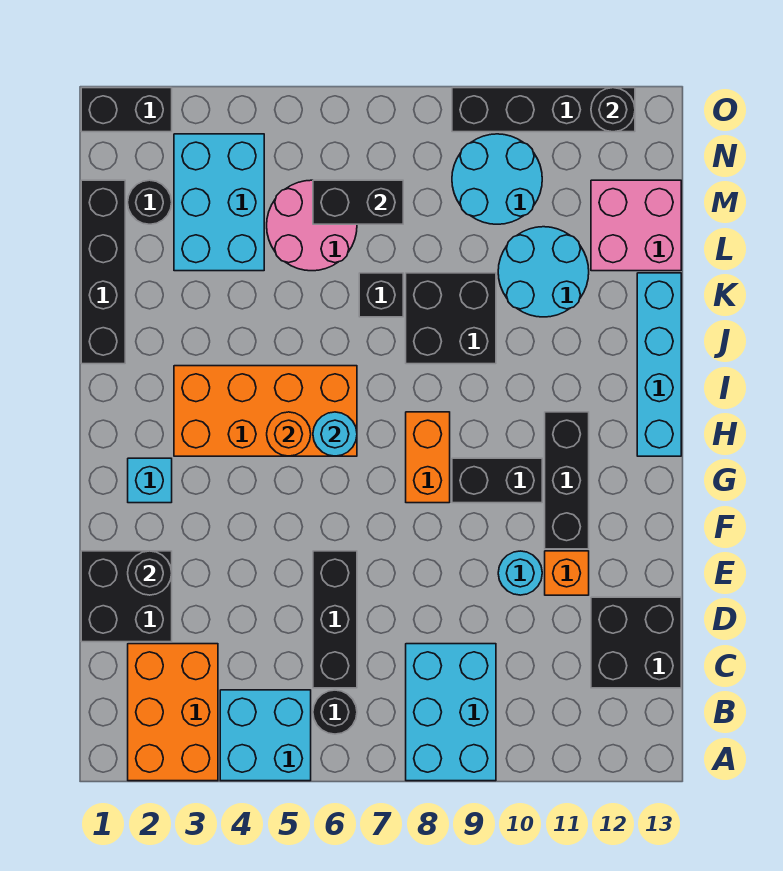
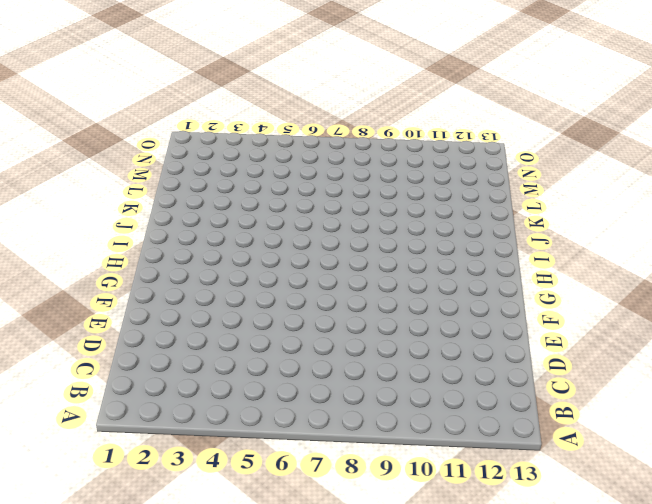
none -> orange 2x3 brick [128,644,218,781]
none -> cyan 2x2 brick [220,690,311,781]
none -> cyan 2x3 brick [406,644,496,781]
none -> black 1x1 round brick [313,690,357,734]

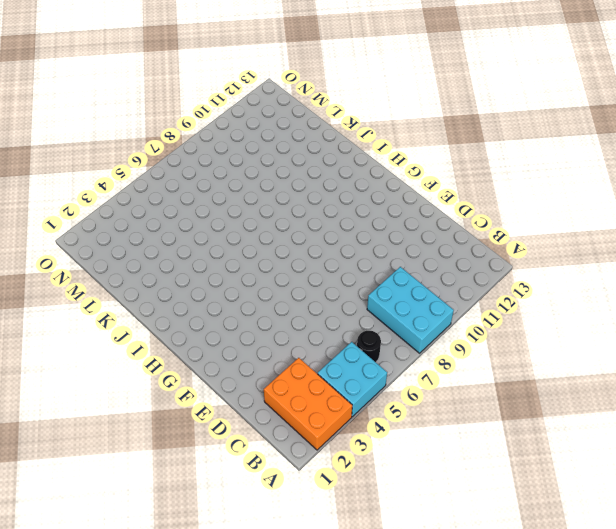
none -> black 1x3 brick [313,551,357,688]
none -> black 2x2 brick [591,597,681,688]
none -> black 2x2 brick [81,551,172,642]
none -> cyan 1x1 round brick [498,551,542,595]

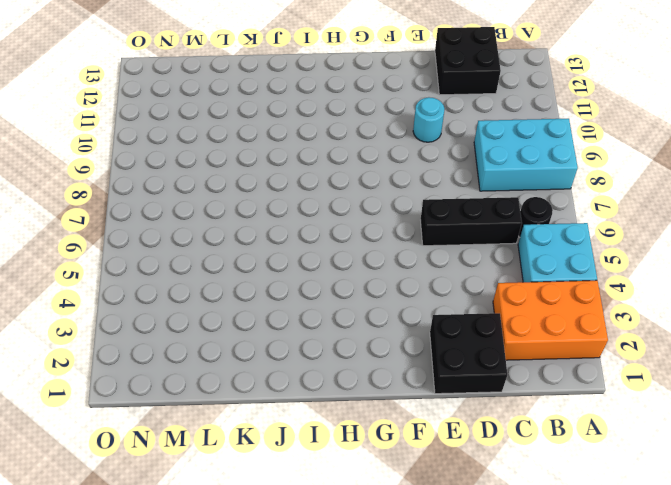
none -> orange 1x1 brick [545,551,589,595]
none -> black 1x3 brick [545,412,589,549]
none -> cyan 1x1 brick [128,458,172,503]
none -> orange 1x2 brick [406,412,450,503]

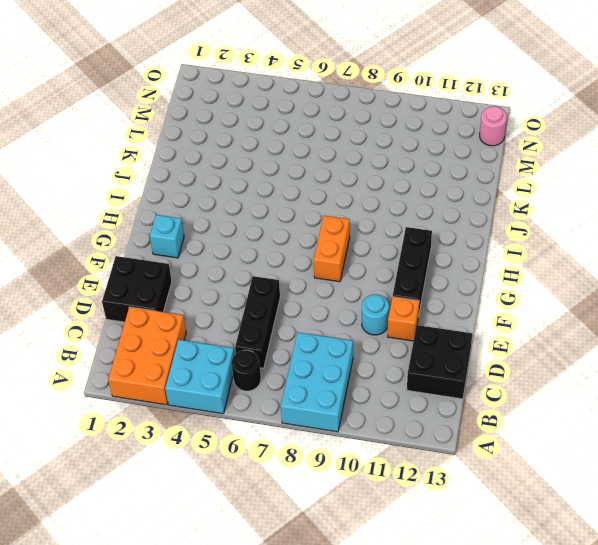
pink 1x1 round brick [480,107,507,146] -> none
none -> black 1x2 brick [452,458,542,503]
none -> orange 2x4 brick [174,366,357,456]
none -> cyan 1x4 brick [637,273,681,456]
none -> black 1x4 brick [81,180,125,364]

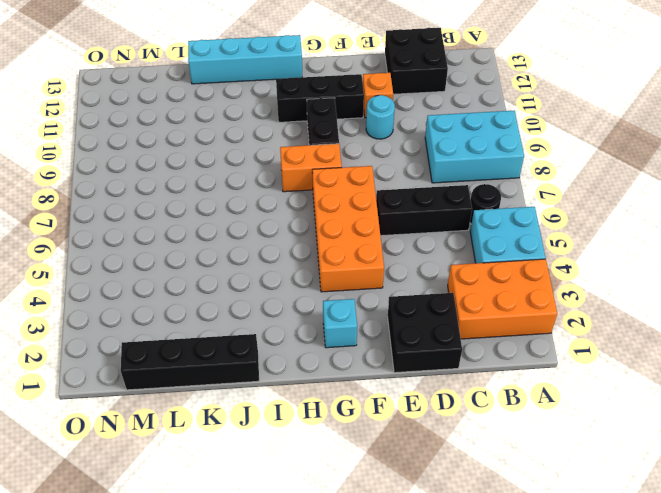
orange 2x4 brick [312,166,384,292] -> orange 2x4 brick moved to [174,366,357,456]
none -> black 2x2 brick [406,273,496,364]
none -> black 1x1 brick [359,273,403,317]
none -> cyan 2x2 round brick [498,227,589,317]
none -> cyan 2x3 brick [174,134,264,271]

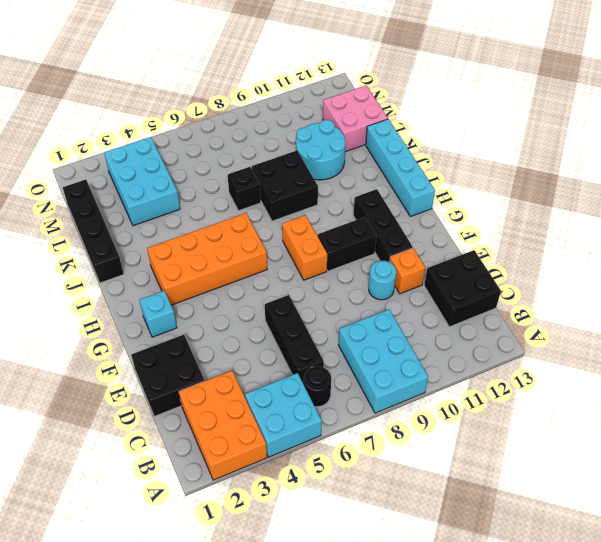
none -> pink 2x2 round brick [267,180,357,271]
none -> black 1x1 round brick [128,180,172,224]
none -> cyan 2x2 round brick [452,134,542,224]
none -> black 1x2 brick [81,88,172,132]

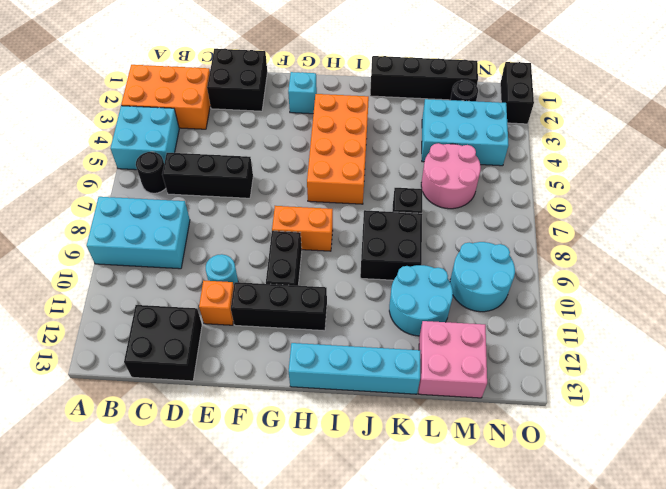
none -> black 1x4 brick [452,88,635,132]
none -> black 1x1 round brick [128,551,172,595]
none -> orange 1x1 round brick [267,412,311,456]
none -> cyan 1x1 round brick [313,412,357,456]

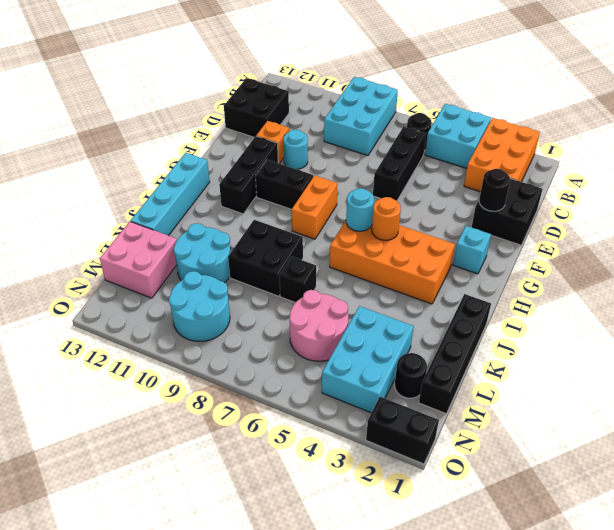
none -> black 1x4 brick [452,88,635,132]
none -> black 1x2 brick [313,180,403,224]
none -> black 1x1 round brick [591,88,635,132]

